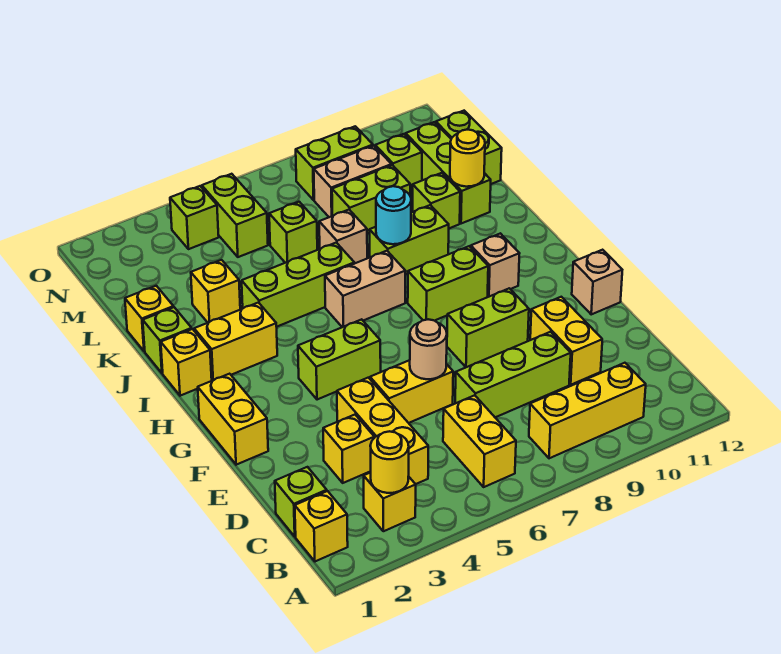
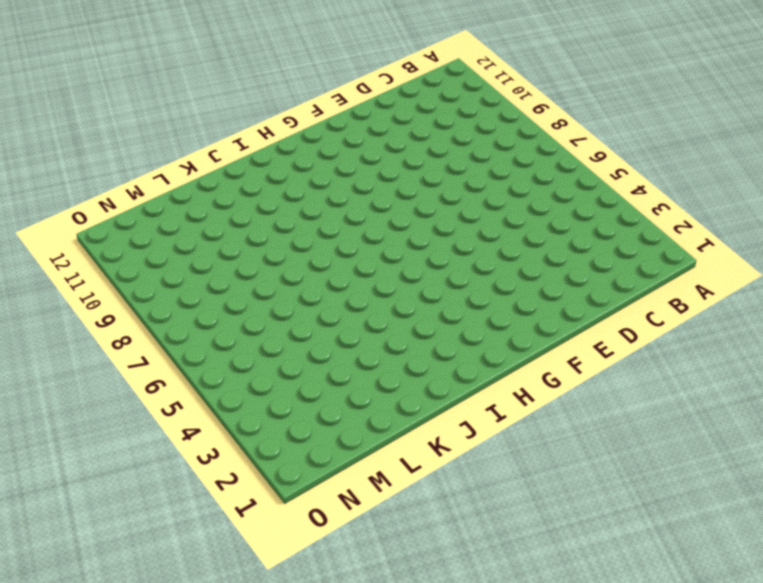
none -> yellow 1x1 brick [295,491,348,561]
none -> yellow 1x1 brick [364,472,416,531]
none -> yellow 1x2 brick [443,395,516,487]
none -> yellow 1x3 brick [529,363,646,458]

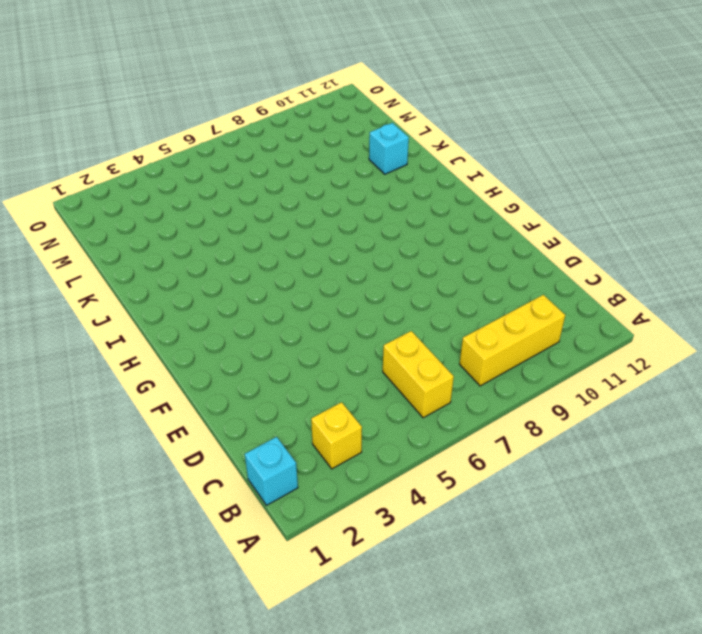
cyan 1x1 brick [245,437,298,505] -> yellow 1x1 brick [295,491,348,561]
cyan 1x1 brick [369,123,409,174] -> lime 1x3 brick [406,122,491,224]
none -> lime 1x1 brick [275,467,327,537]
none -> yellow 1x3 brick [337,378,428,484]
none -> yellow 1x1 brick [323,415,374,483]
none -> lime 1x3 brick [455,332,571,417]

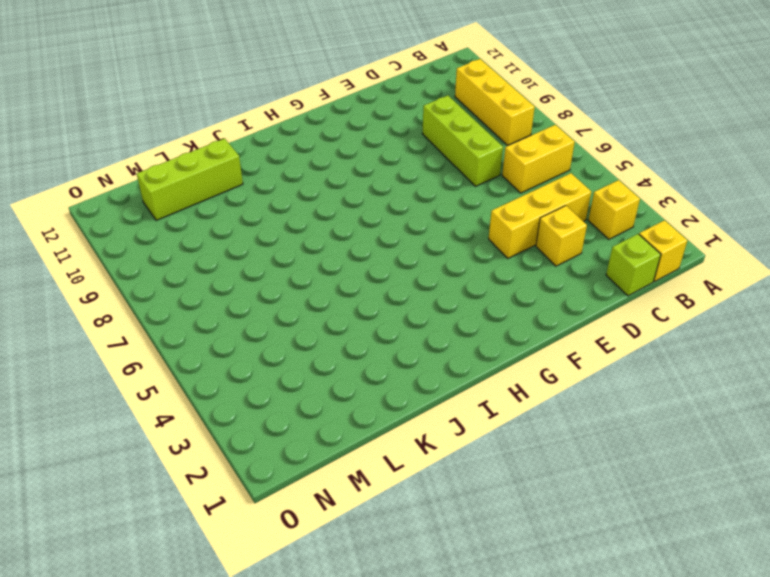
none -> yellow 1x2 brick [530,297,602,385]
none -> yellow 1x2 brick [370,360,453,423]
none -> yellow 1x2 brick [198,374,268,465]
none -> lime 1x2 brick [447,288,529,367]

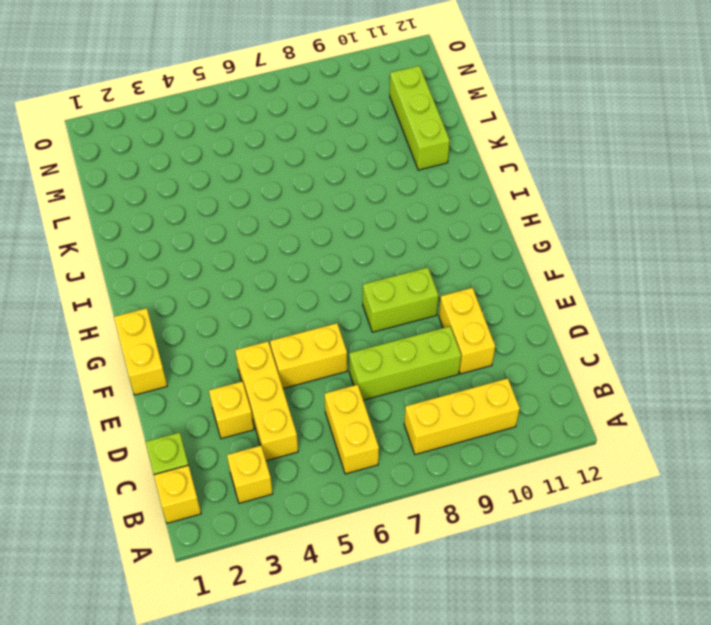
none -> tan 1x1 brick [572,250,622,314]
none -> lime 1x2 brick [298,319,381,400]
none -> lime 1x2 brick [408,246,488,321]
none -> tan 1x1 brick [471,233,520,297]

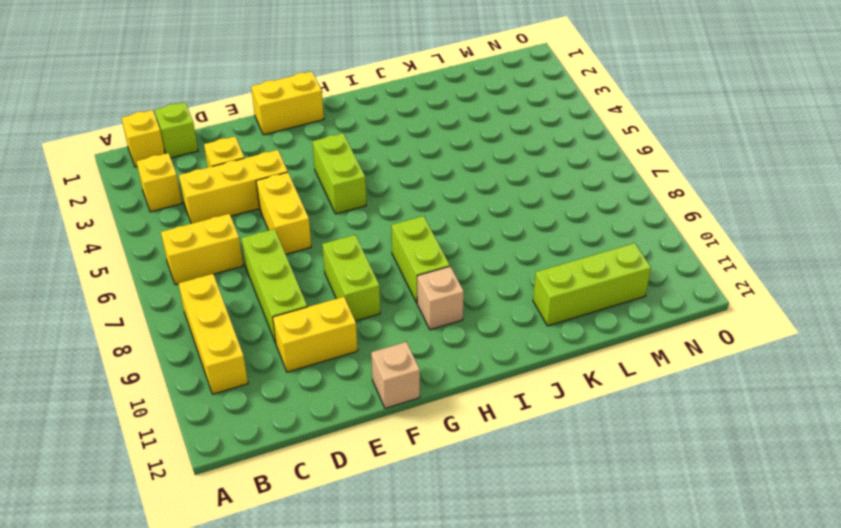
none -> yellow 1x1 brick [161,329,212,396]
none -> yellow 1x2 brick [194,302,277,381]
none -> tan 1x2 brick [325,251,405,327]
none -> lime 1x1 brick [143,307,192,373]

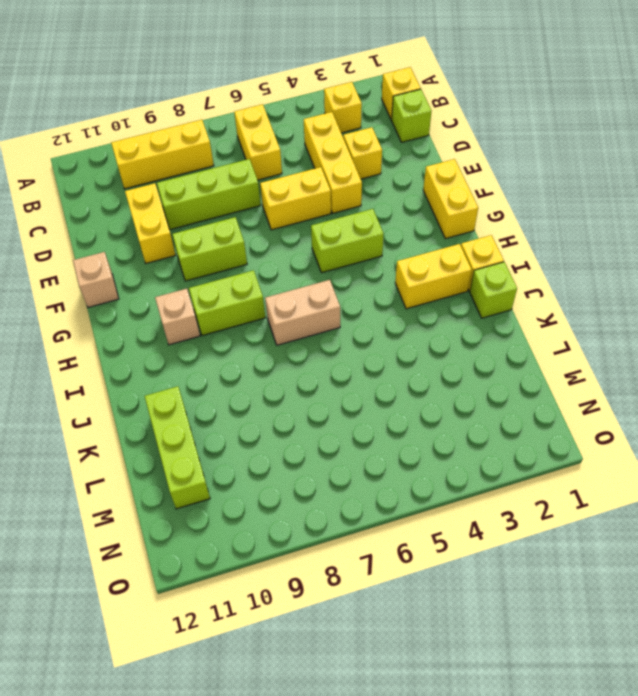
none -> lime 1x3 brick [242,243,354,327]
none -> lime 1x2 brick [369,205,449,274]
none -> yellow 1x1 brick [125,286,173,351]
none -> yellow 1x1 brick [191,260,240,323]

